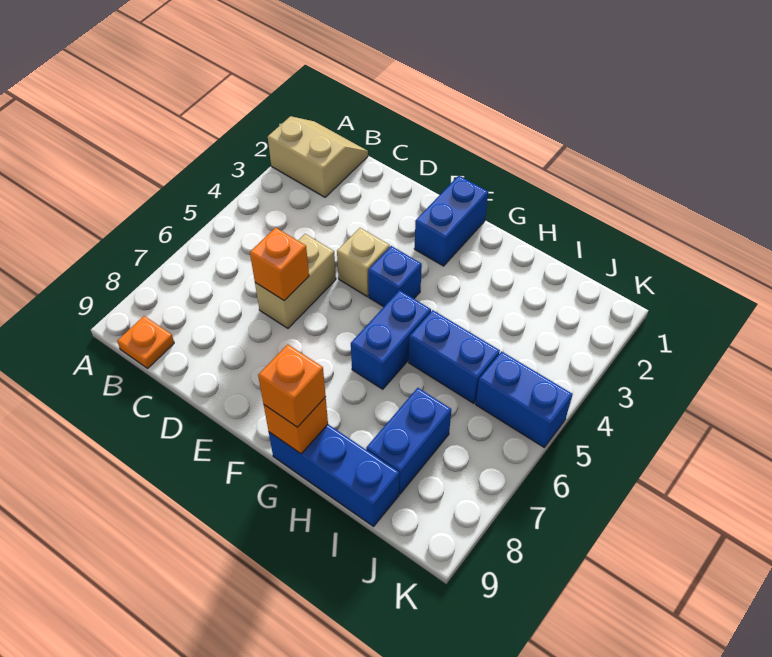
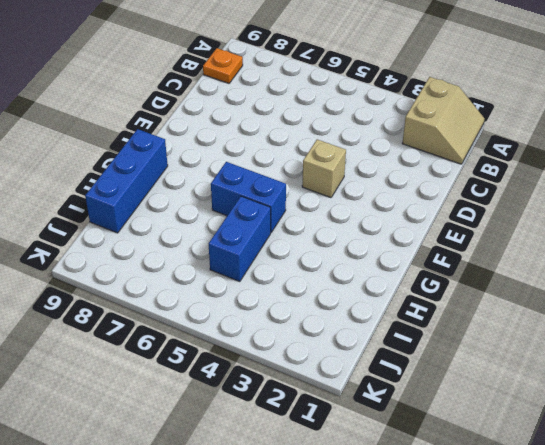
none -> tan 1x2 brick [255,234,336,328]
none -> blue 1x2 brick [414,176,488,266]
none -> blue 1x1 brick [368,246,422,307]

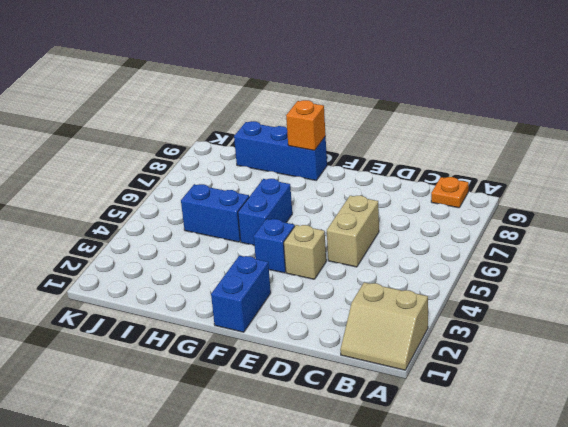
none -> blue 1x2 brick [366,388,451,494]
none -> blue 1x2 brick [476,352,572,447]
none -> orange 1x1 brick [250,227,309,301]

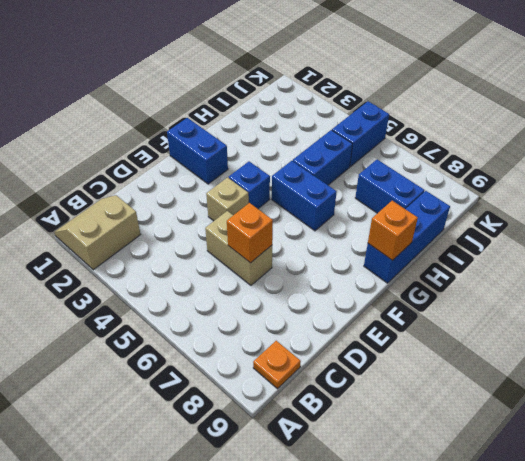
none -> orange 1x1 brick [258,344,326,427]

